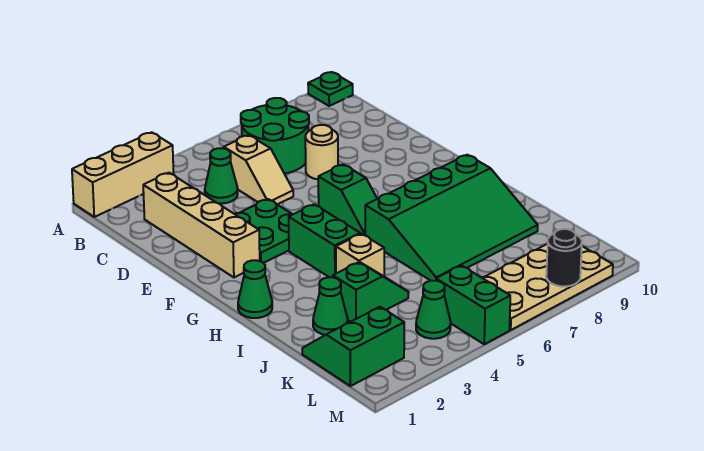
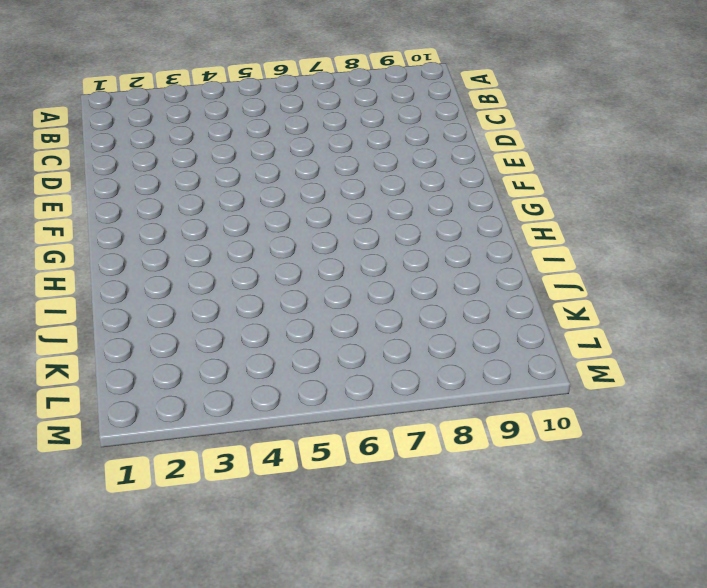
none -> tan 1x3 brick [72,132,174,217]
none -> green 1x1 plate [308,72,353,106]
none -> green 2x2 round brick [241,98,309,174]

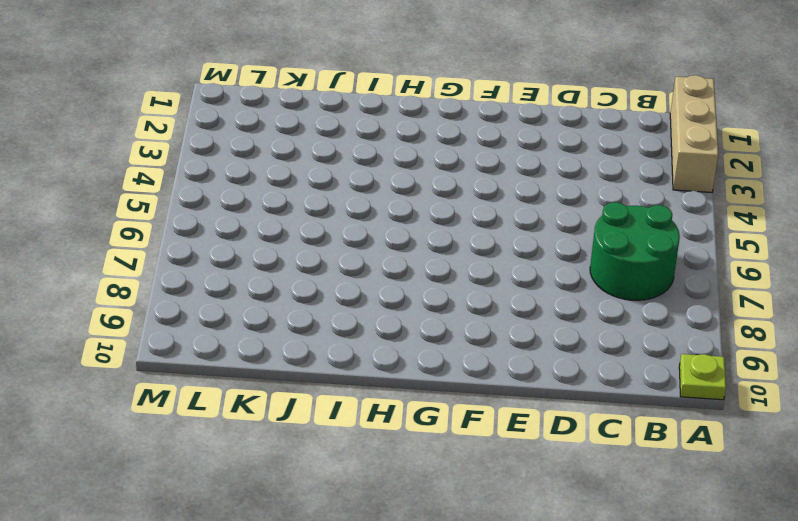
lime 1x1 plate [679,354,726,400] -> green 1x1 plate [308,72,353,106]
none -> tan 1x4 brick [143,173,260,277]
none -> green 1x1 cone [205,148,238,204]
none -> tan 1x2 slope [224,135,293,205]

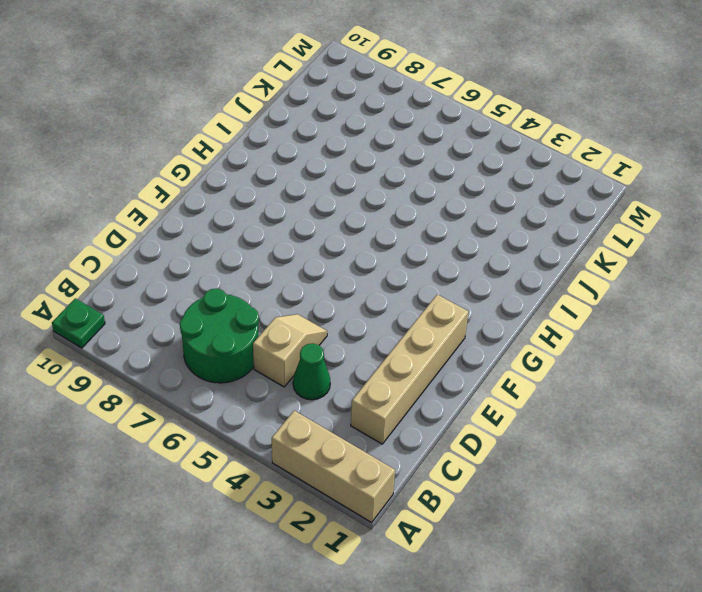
none -> tan 1x1 round brick [305,125,338,179]
none -> green 2x2 plate [235,199,293,263]
none -> green 1x2 slope [318,164,377,235]

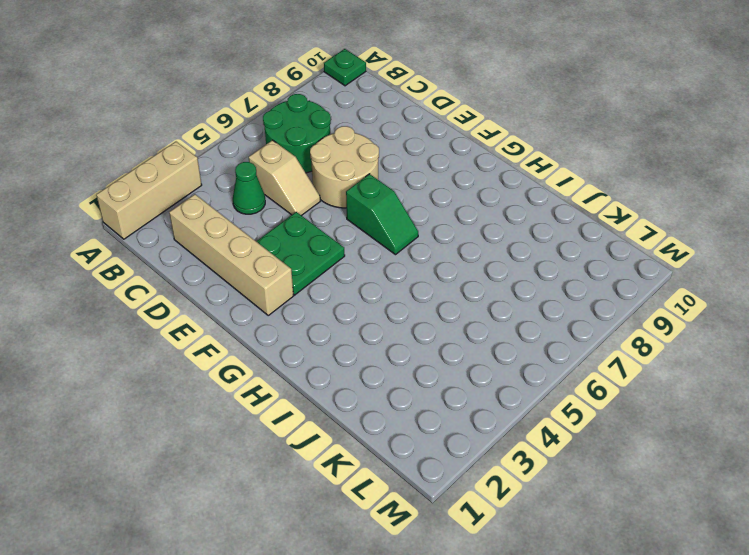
tan 2x2 round brick [310,126,379,208] -> tan 1x1 round brick [305,125,338,179]
none -> green 1x2 brick [289,204,360,277]
none -> green 1x1 cone [238,260,272,318]
none -> green 3x4 slope [365,155,538,281]

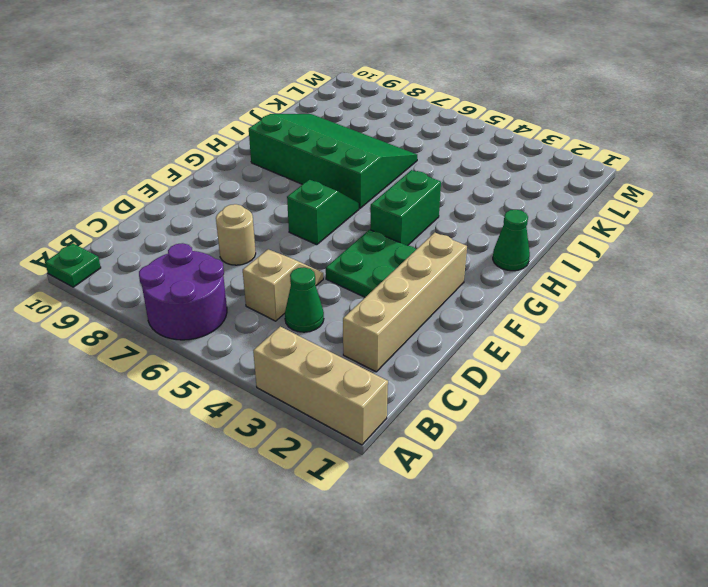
purple 2x2 round brick [139,243,227,340] -> green 2x2 round brick [241,98,309,174]
none -> tan 1x1 brick [336,234,384,276]
none -> green 1x1 cone [313,277,348,335]
none -> green 1x2 slope [333,262,409,322]

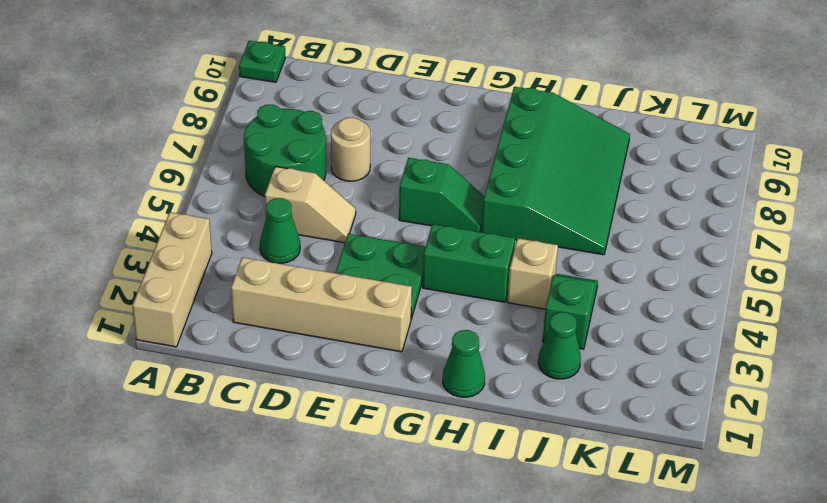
none -> green 2x2 slope [302,307,404,386]
none -> green 1x1 cone [416,281,451,339]
none -> green 1x2 brick [436,265,510,344]

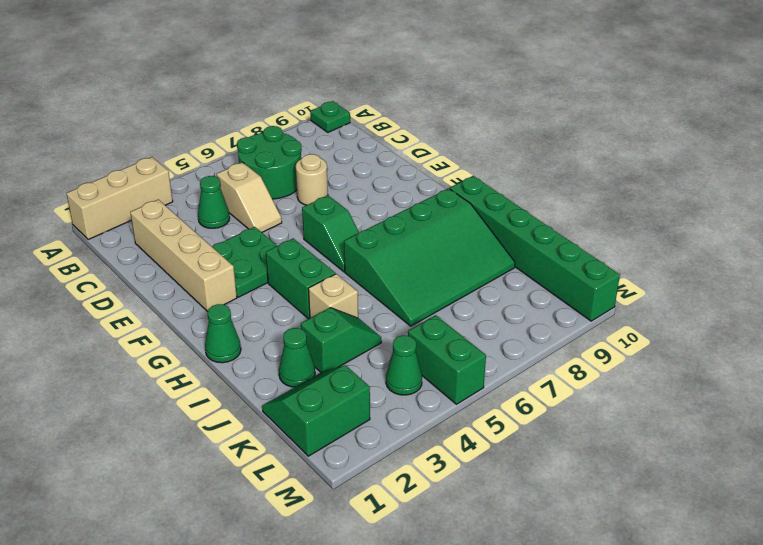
green 1x6 brick [450,176,620,321] -> none
none -> tan 2x4 plate [482,244,613,330]
none -> black 1x1 round brick [546,229,582,286]

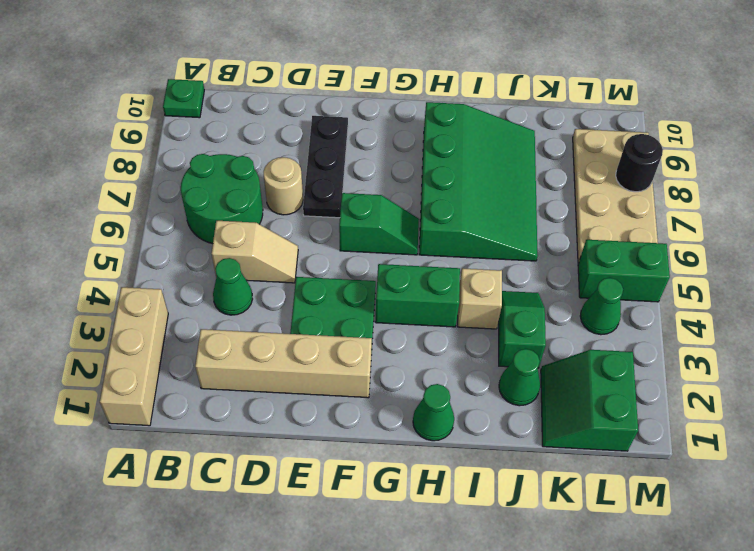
black 1x3 plate [303,116,348,218] -> none

